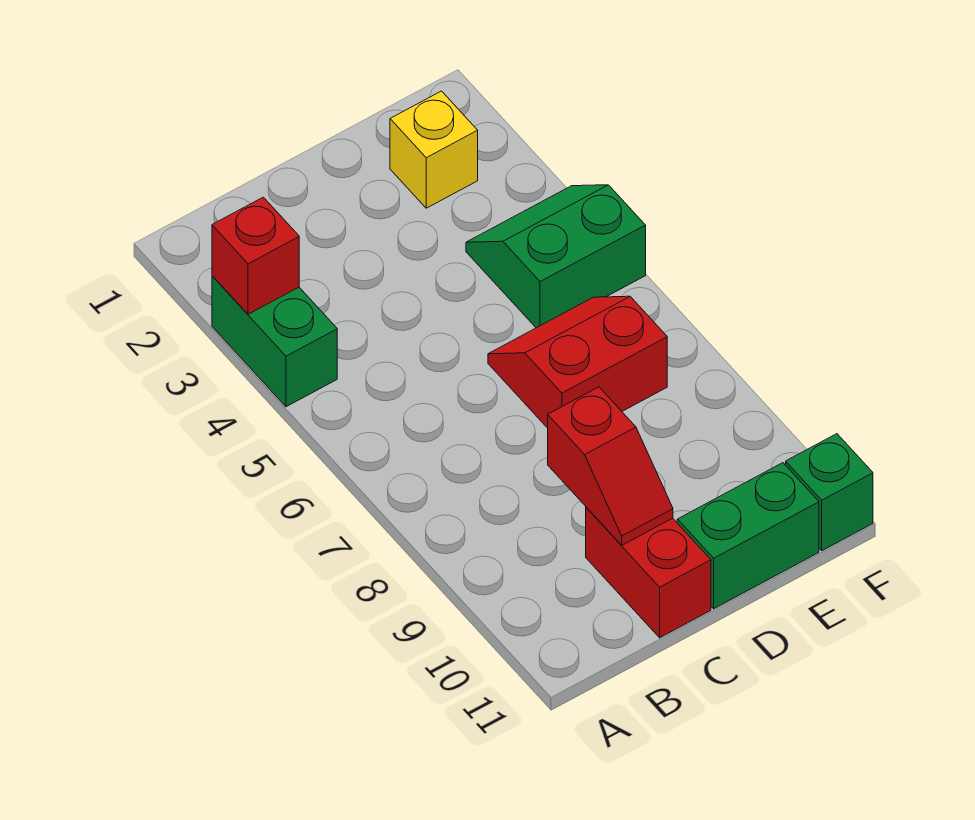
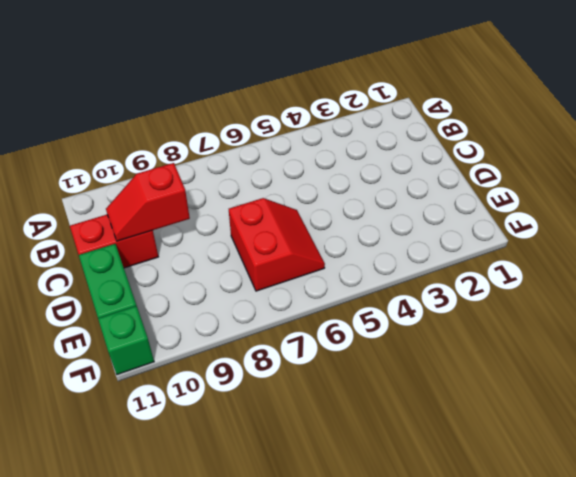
none -> green 1x2 brick [212,276,337,407]
none -> yellow 1x1 brick [390,91,478,208]

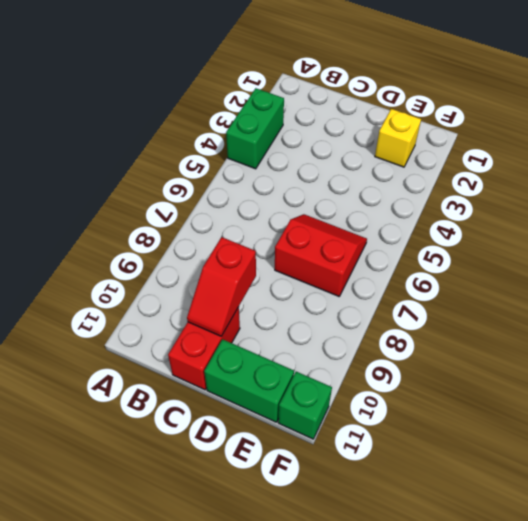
none -> green 2x2 slope [466,185,646,328]
none -> red 1x1 brick [212,197,299,314]

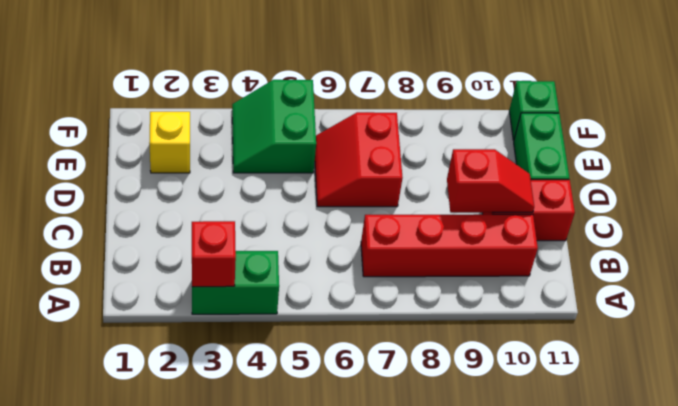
red 1x4 brick [361,214,538,277] -> none

